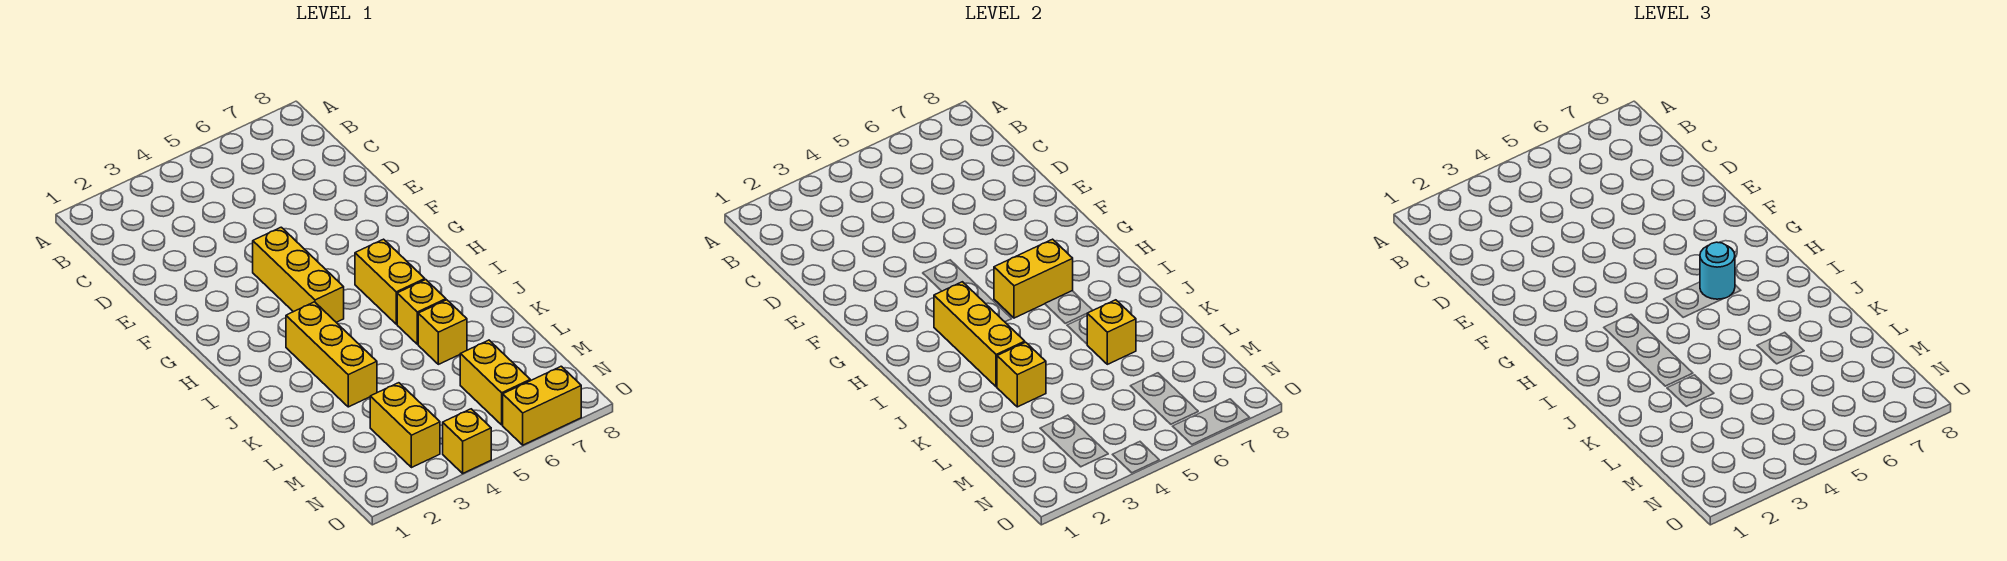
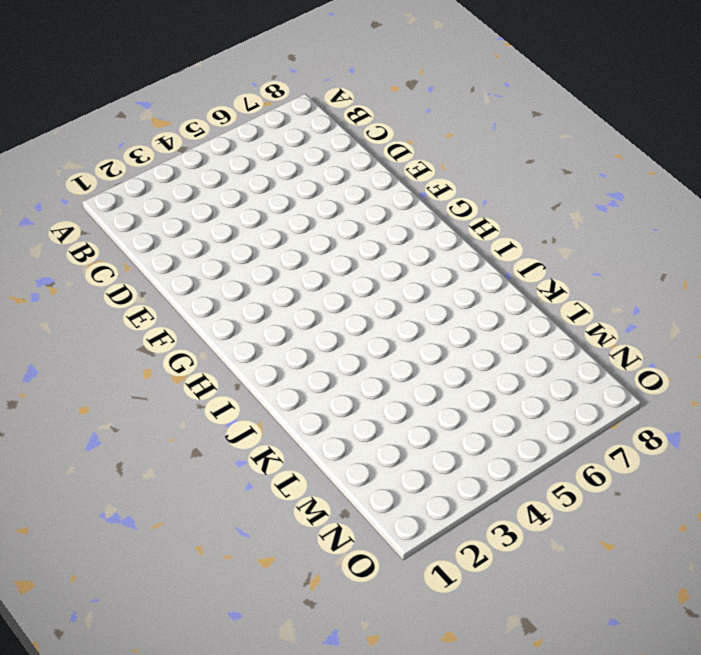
none -> yellow 1x3 brick [253,227,344,322]
none -> yellow 1x2 brick [355,239,425,324]
none -> yellow 1x3 brick [286,302,377,407]

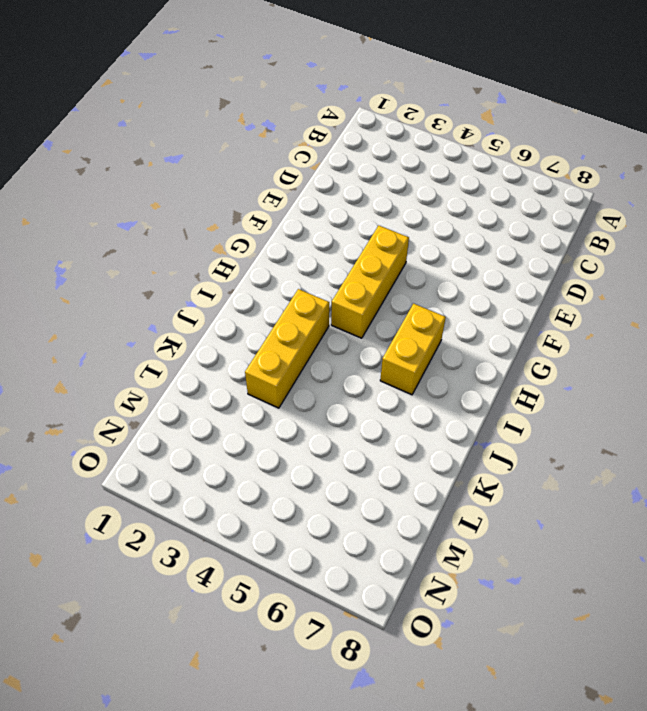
none -> yellow 1x1 brick [397,280,446,344]
none -> yellow 1x1 brick [418,300,467,364]
none -> yellow 1x2 brick [370,383,440,468]

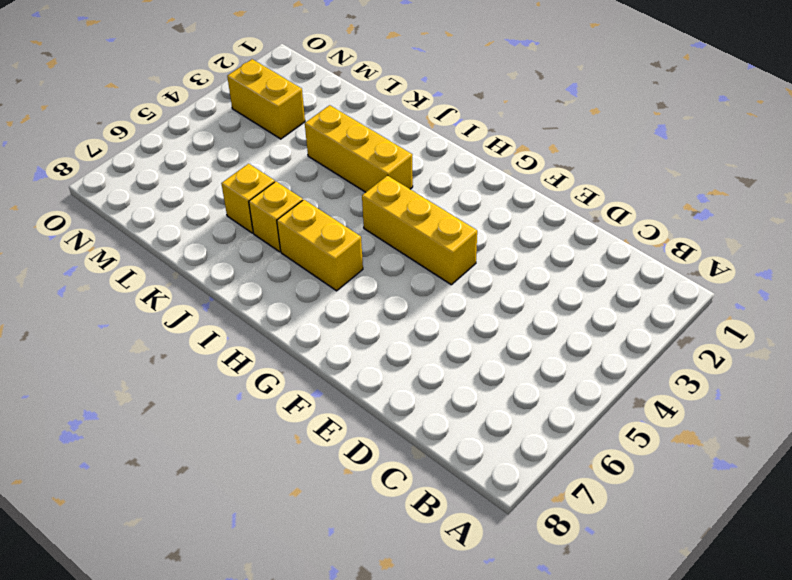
none -> yellow 1x2 brick [460,340,530,425]
none -> yellow 1x1 brick [443,409,491,473]
none -> yellow 1x2 brick [503,366,581,445]

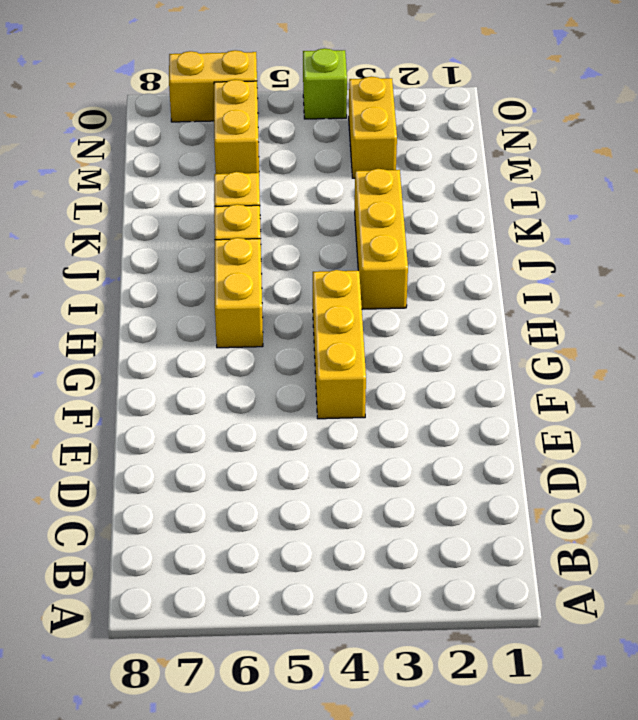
lime 1x1 brick [303,48,347,119] -> yellow 1x1 brick [443,409,491,473]
none -> yellow 1x3 brick [934,282,1025,387]
none -> yellow 1x2 brick [994,239,1073,318]
none -> yellow 1x1 brick [997,342,1046,407]

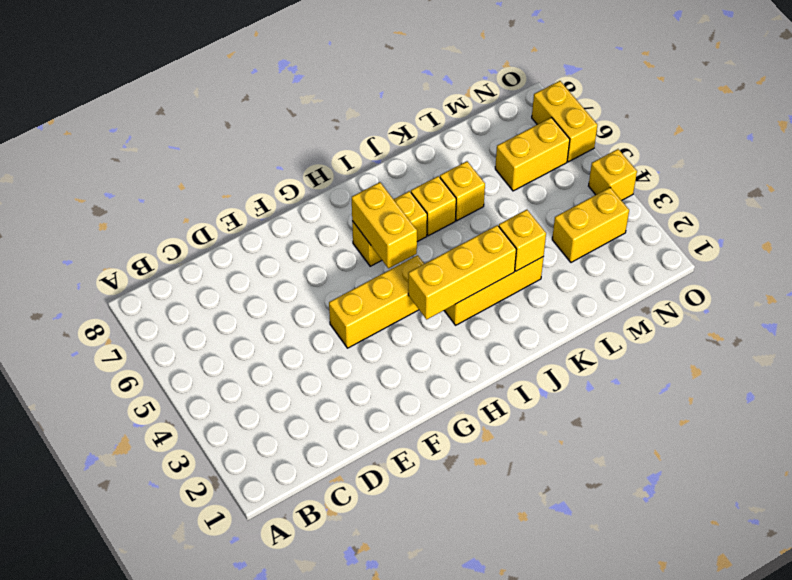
none -> yellow 1x1 brick [1087,300,1136,364]
none -> cyan 1x1 round brick [1700,242,1735,299]

